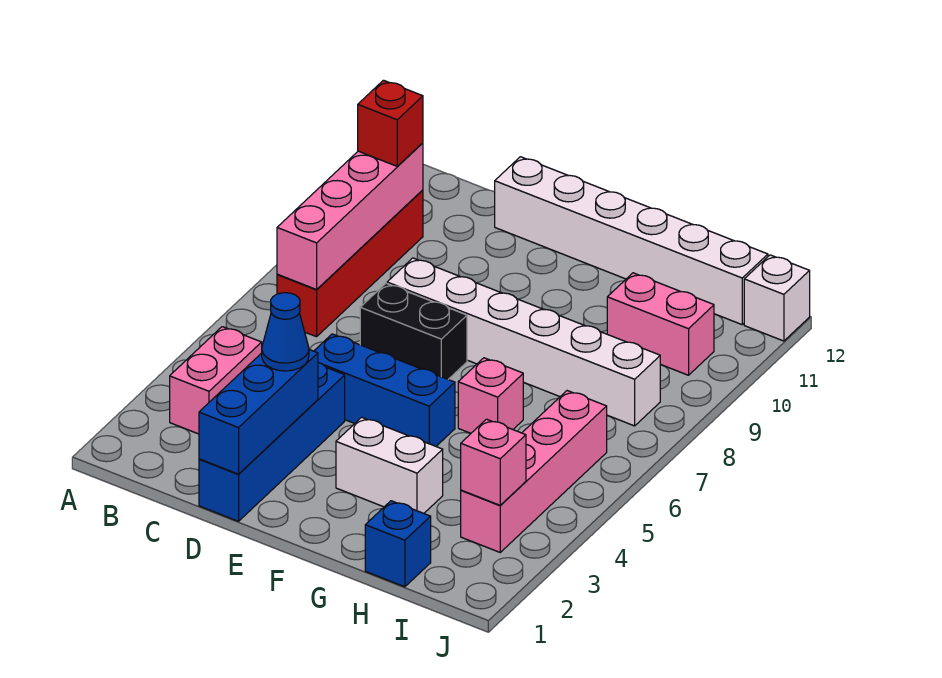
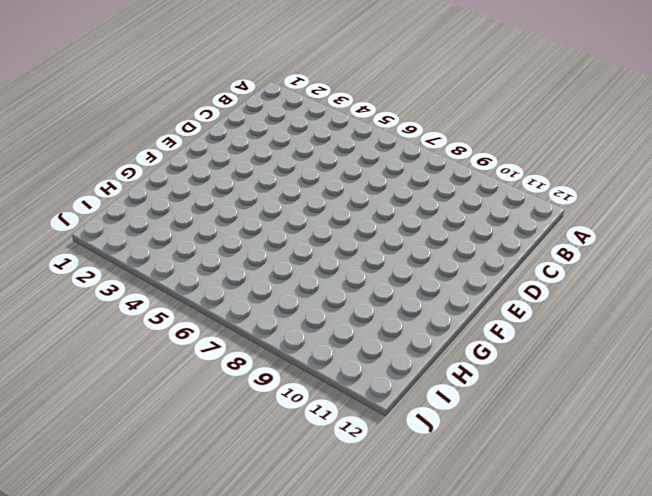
none -> pink 1x2 brick [170,327,262,434]
none -> red 1x4 brick [277,190,423,337]
none -> blue 1x4 brick [199,363,345,521]

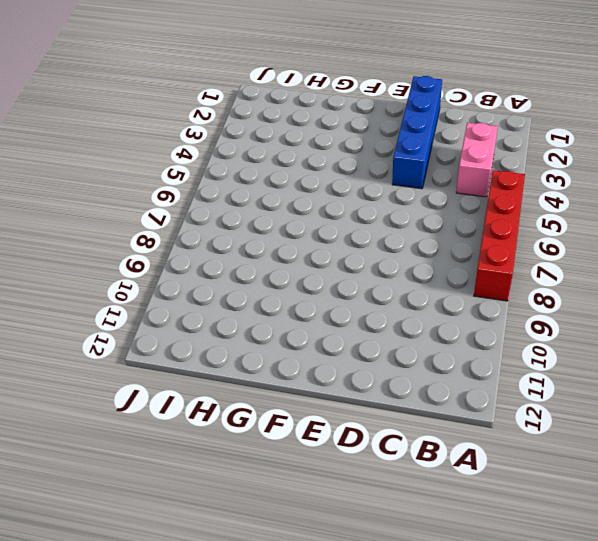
red 1x4 brick [474,170,525,301] -> red 1x4 brick moved to [277,190,423,337]
none -> blue 1x3 brick [314,334,455,446]
none -> black 1x2 brick [360,283,467,379]
none -> white 1x6 brick [387,258,660,426]

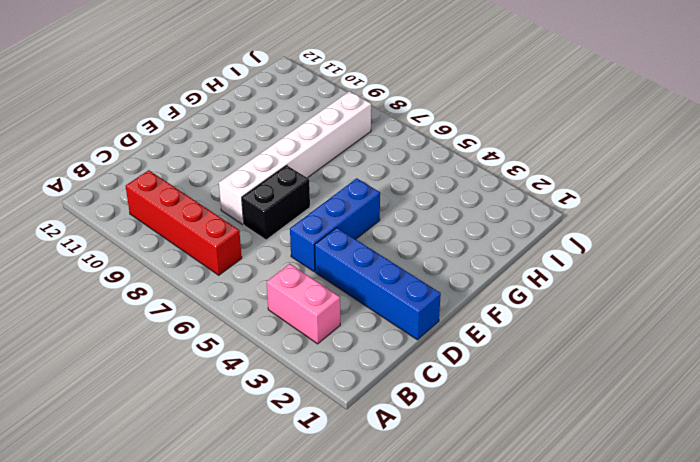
none -> white 1x6 brick [495,157,768,325]
none -> white 1x2 brick [336,417,443,513]
none -> pink 1x1 brick [458,358,524,433]

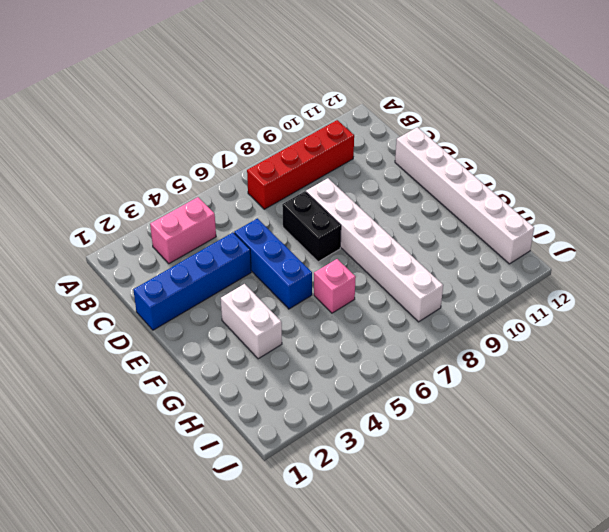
none -> blue 1x1 brick [365,501,431,587]
none -> pink 1x2 brick [607,273,714,375]
none -> pink 1x4 brick [461,391,607,552]

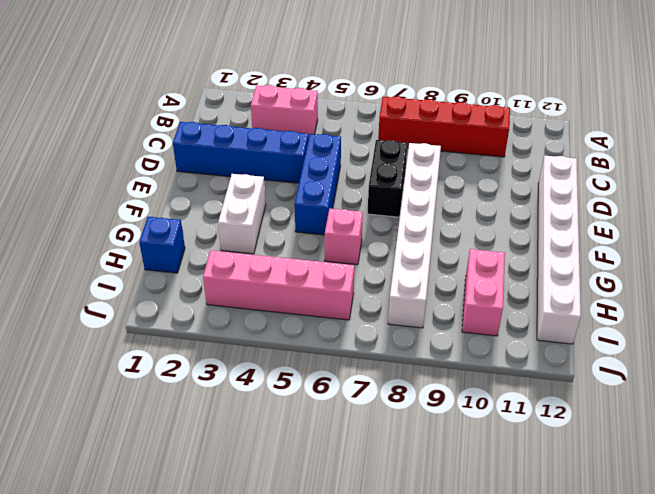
none -> white 1x1 brick [744,255,810,341]
none -> pink 1x4 brick [277,143,423,290]
none -> blue 1x3 brick [199,350,318,474]

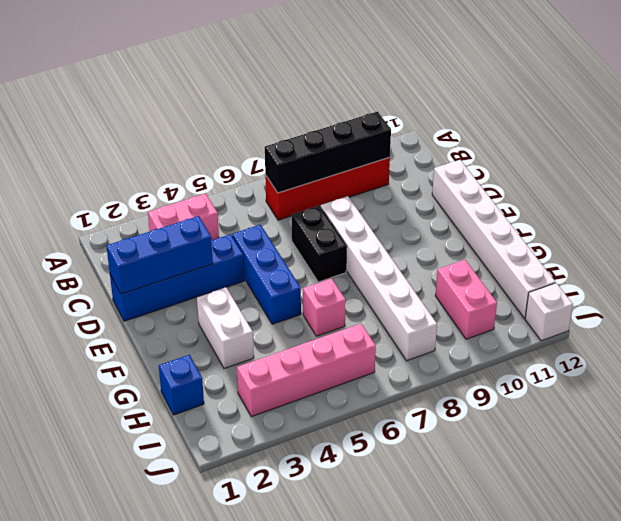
black 1x4 brick [265,112,391,193] -> pink 1x4 brick [277,143,423,290]
none -> pink 1x1 brick [461,419,526,505]
none -> red 1x1 brick [358,80,423,166]
none -> blue 1x1 cone [262,293,309,371]

